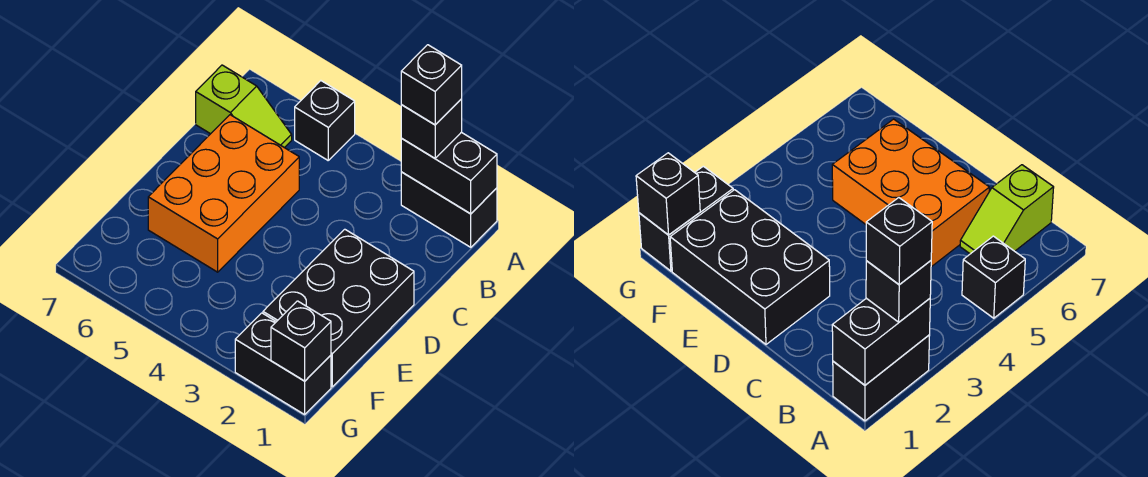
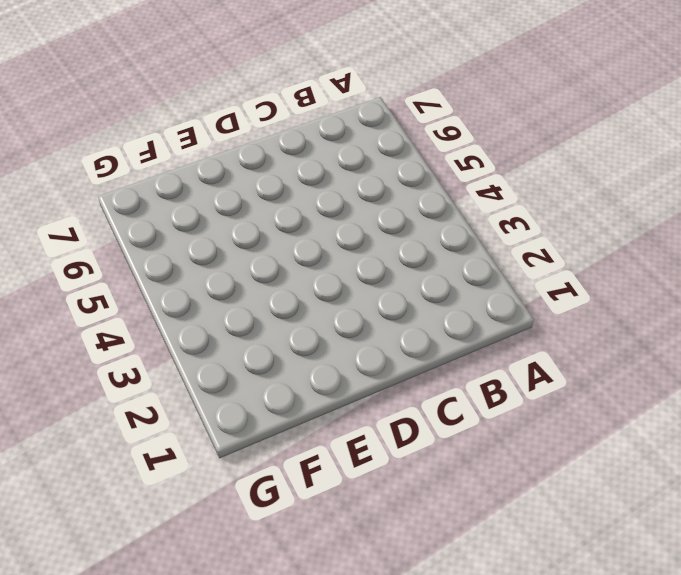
none -> black 1x2 brick [401,172,497,247]
none -> black 1x1 brick [295,81,355,160]

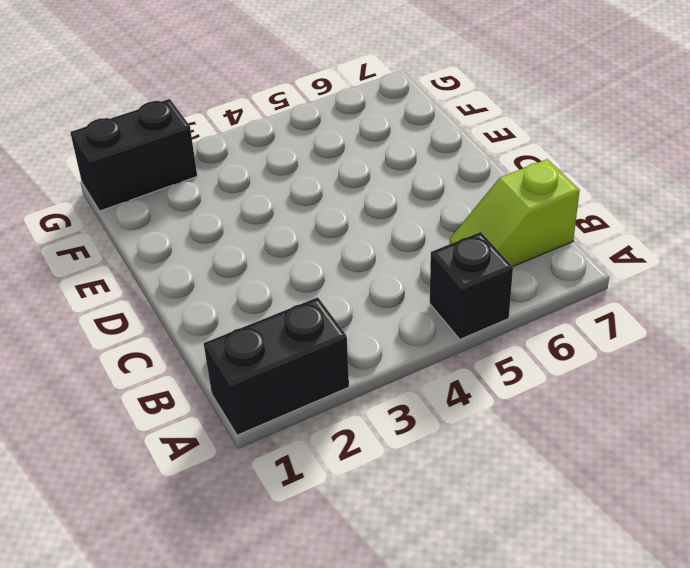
none -> orange 2x3 brick [148,115,299,272]
none -> black 2x3 brick [263,229,414,387]

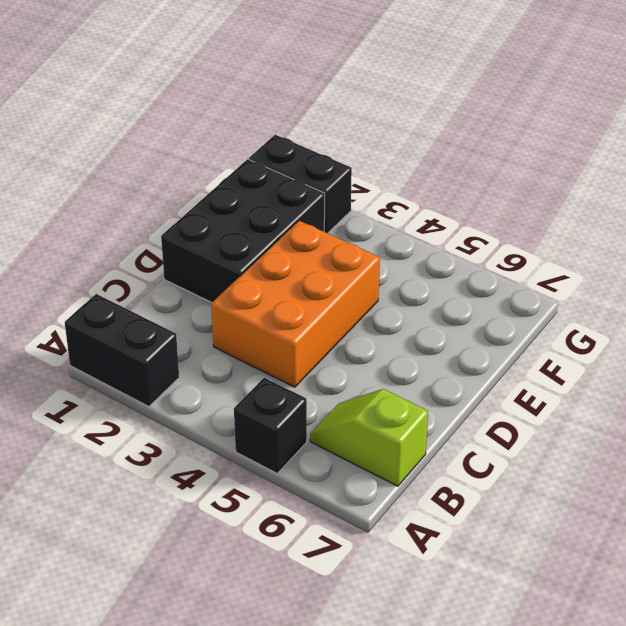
orange 2x3 brick [211,221,380,387] -> orange 2x3 brick moved to [148,115,299,272]
none -> black 1x2 brick [401,132,497,214]
none -> black 1x1 brick [271,301,331,381]

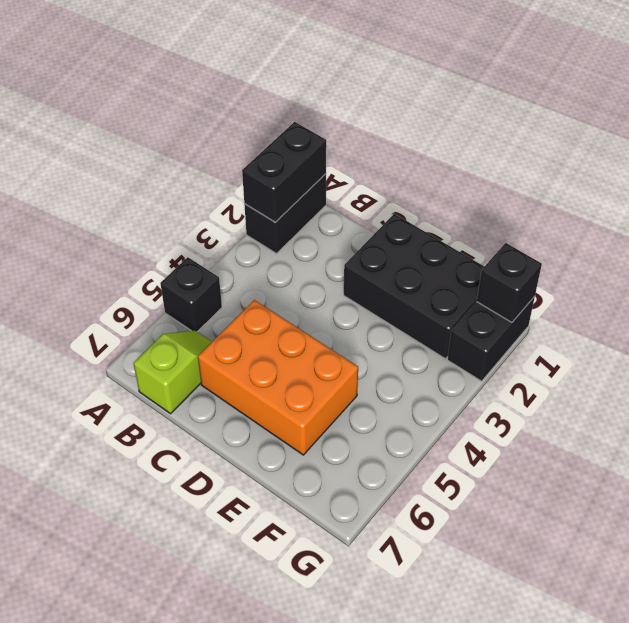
none -> black 1x1 brick [401,99,462,158]
none -> black 1x1 brick [401,45,462,125]

